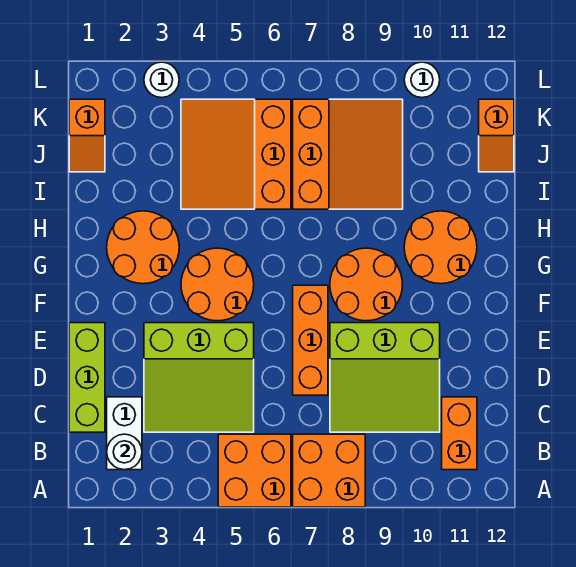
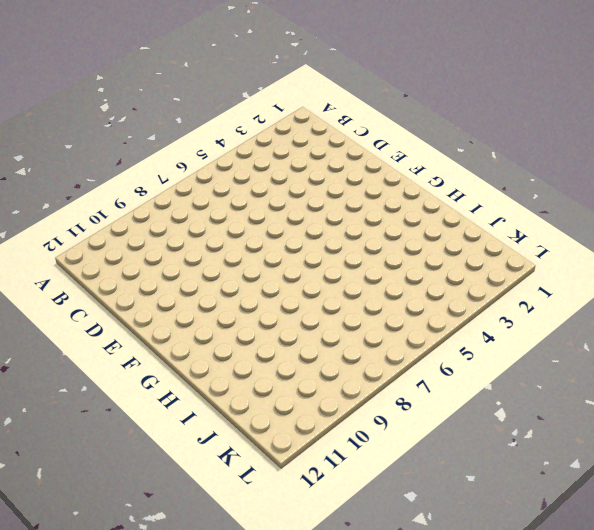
none -> orange 2x2 brick [218,434,291,507]
none -> orange 2x2 brick [293,434,365,507]
none -> white 1x2 brick [107,397,142,470]

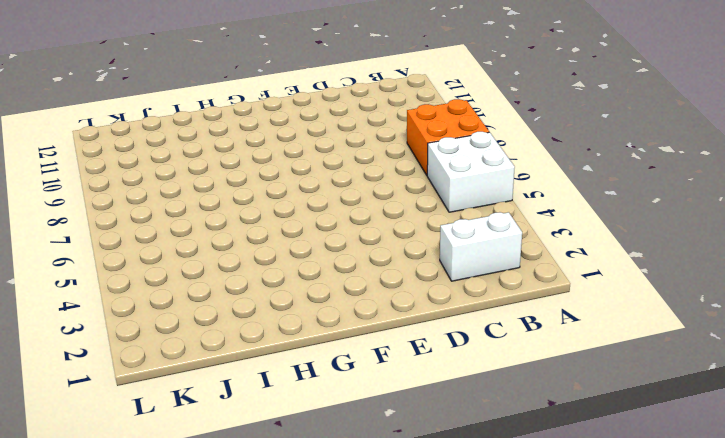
white 2x2 brick [427,132,515,212] -> orange 2x2 brick [218,434,291,507]
none -> orange 1x2 brick [442,397,477,470]
none -> lime 1x3 brick [69,323,105,432]
none -> lime 3x3 slope [144,323,254,432]

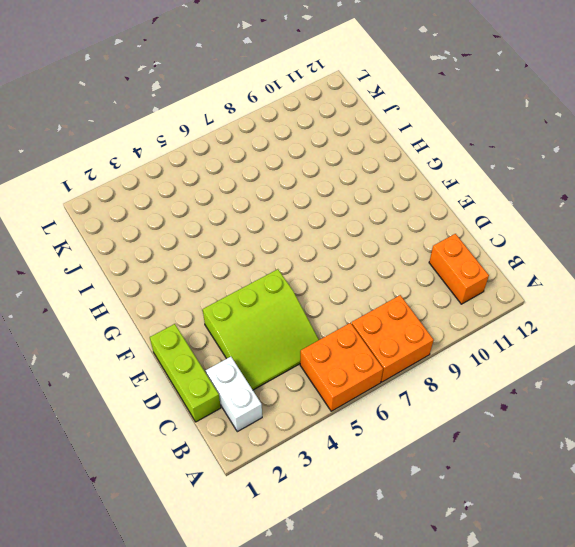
none -> lime 3x3 slope [330,323,440,432]
none -> orange 1x3 brick [293,285,328,395]
none -> orange 2x2 round brick [181,248,254,321]

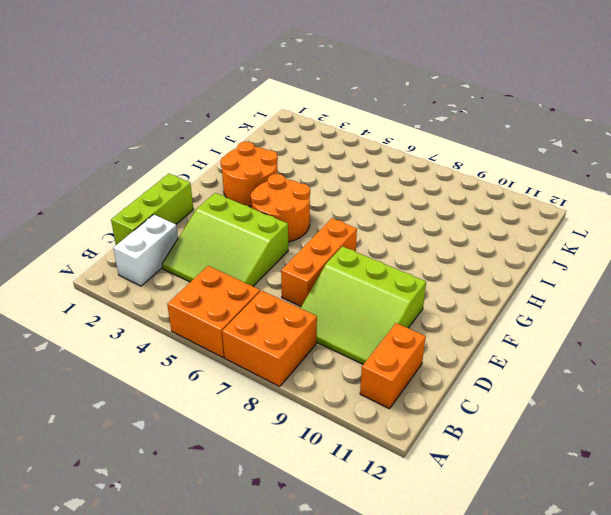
none -> orange 2x2 round brick [330,248,402,321]
none -> orange 2x2 round brick [404,211,477,284]
none -> orange 3x3 slope [181,99,291,209]

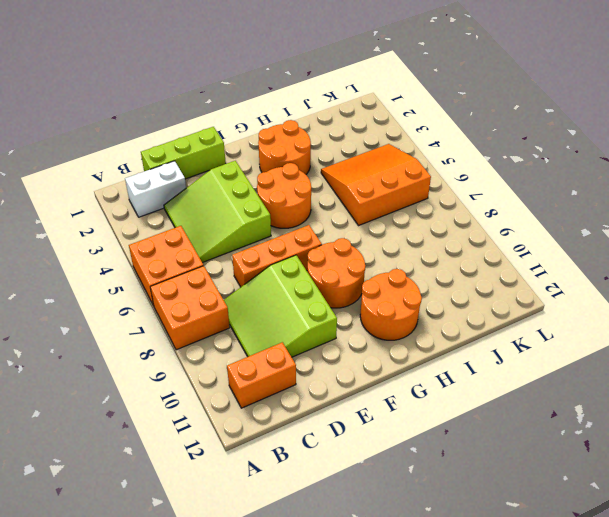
none -> orange 3x3 slope [293,99,403,209]
none -> orange 1x2 slope [69,99,105,172]
none -> orange 1x2 slope [479,99,514,172]

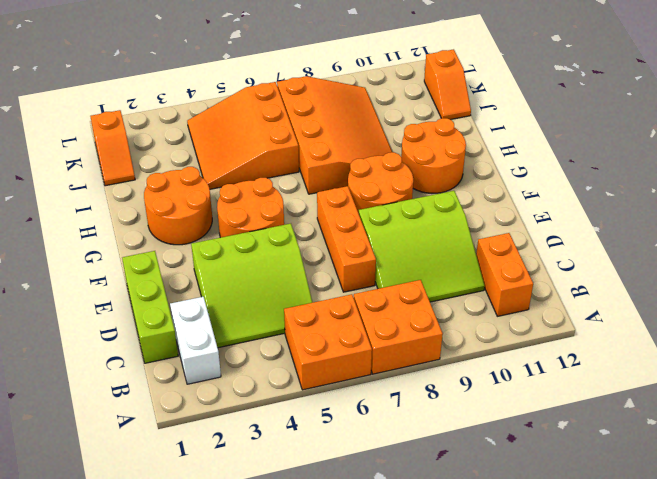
orange 3x4 slope [277,76,392,194] -> orange 3x3 slope [293,99,403,209]
none -> white 1x1 round brick [144,62,179,98]
none -> white 1x1 round brick [404,62,440,98]
none -> white 1x1 round brick [107,434,142,470]

